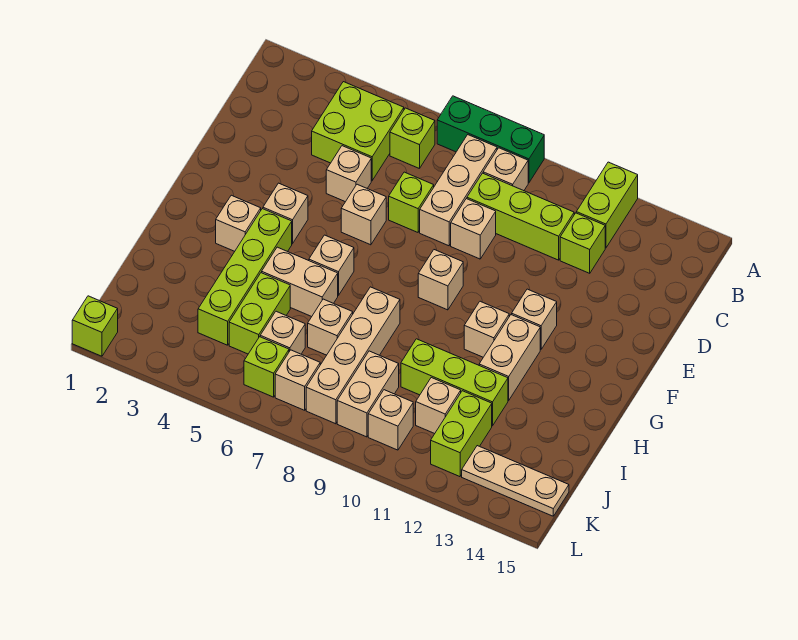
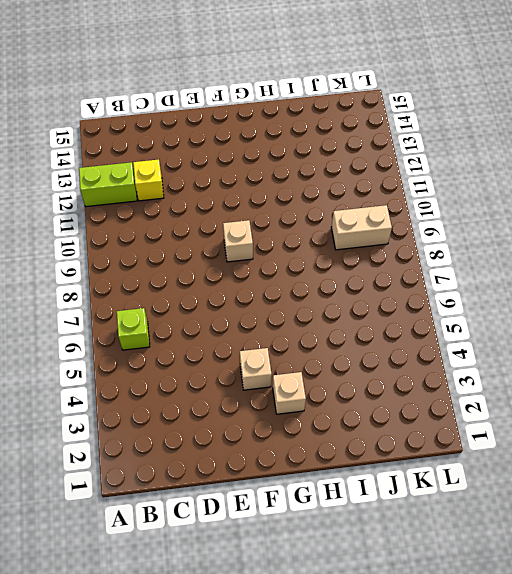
yellow 1x1 brick [133,159,164,201] -> lime 1x1 brick [560,213,605,273]
none -> green 1x3 brick [437,96,544,183]
none -> lime 2x2 brick [312,82,404,181]
none -> tan 1x3 brick [420,135,497,246]
none -> tan 1x1 brick [483,148,528,191]

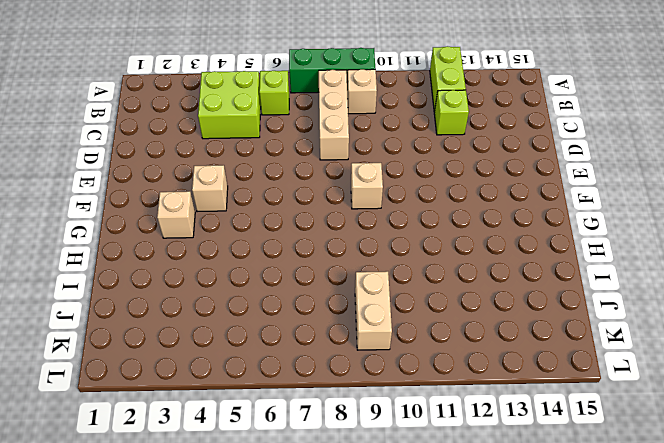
none -> lime 1x3 brick [467,173,574,260]
none -> tan 1x1 brick [326,146,371,202]
none -> lime 1x1 brick [389,172,434,232]
none -> tan 1x1 brick [451,199,496,259]

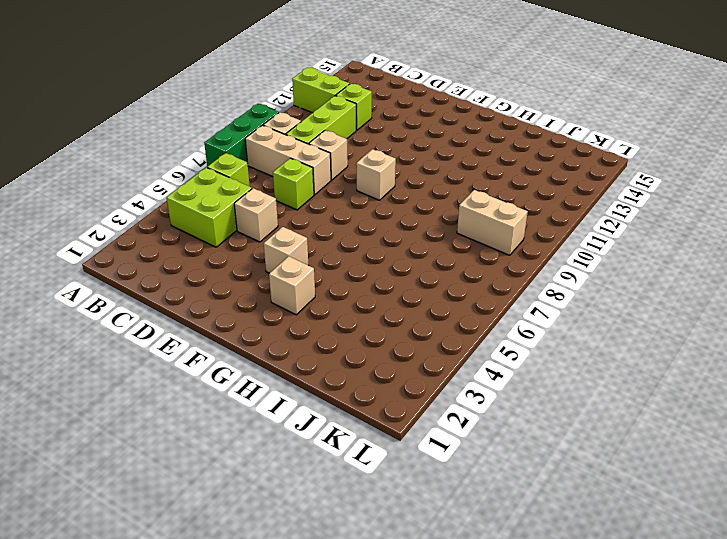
none -> tan 1x1 brick [341,184,386,245]
none -> tan 1x1 brick [512,289,557,350]
none -> lime 1x4 brick [198,209,292,345]
none -> tan 1x1 brick [309,235,354,296]

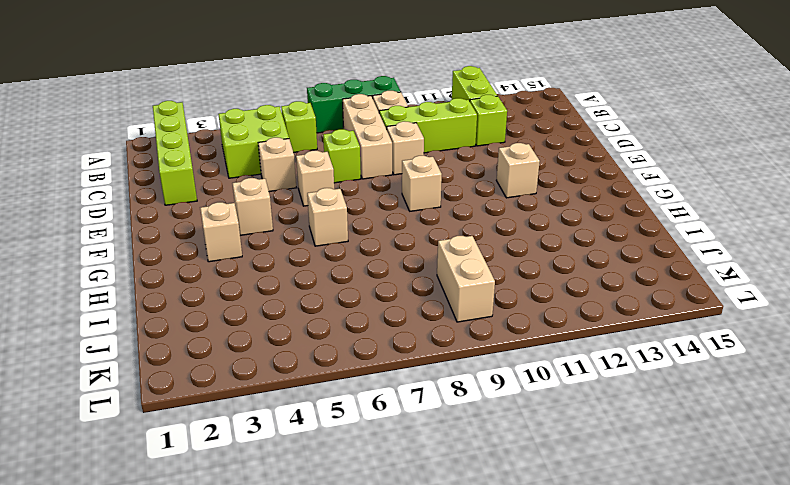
lime 1x4 brick [153,101,197,205] -> lime 1x4 brick moved to [198,209,292,345]
none -> tan 1x1 brick [464,301,509,357]
none -> tan 1x2 brick [479,315,540,400]
none -> tan 1x2 brick [262,247,338,317]
none -> tan 1x4 brick [306,287,400,424]

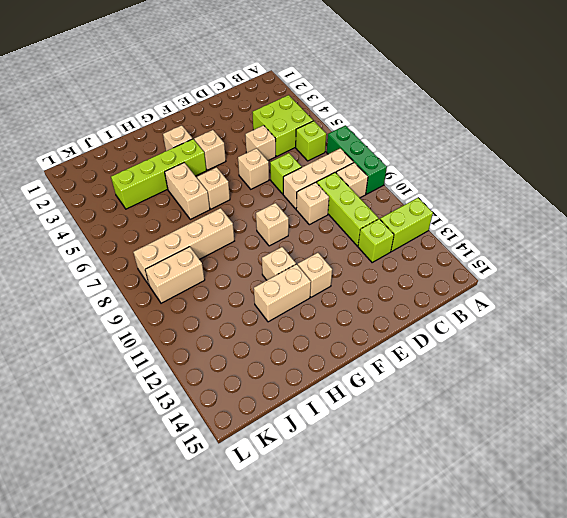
none -> lime 1x2 brick [229,273,290,354]
none -> tan 1x1 brick [308,299,353,355]
none -> lime 1x3 brick [401,339,508,426]
none -> tan 1x1 brick [260,311,305,354]

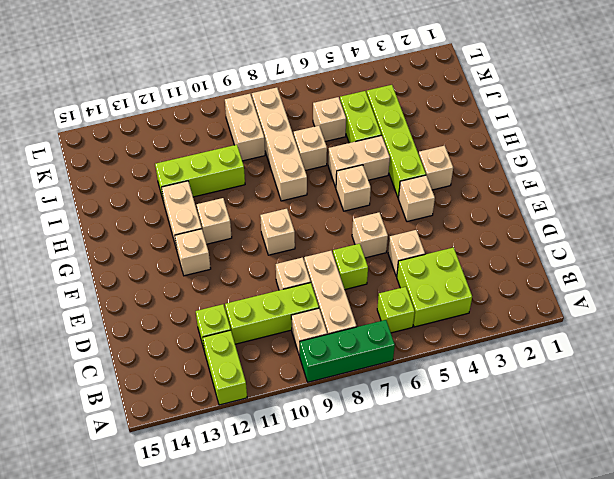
none -> tan 1x1 brick [416,378,461,434]
none -> lime 1x2 brick [431,391,492,477]
none -> lime 1x1 brick [244,337,289,397]
none -> tan 1x1 brick [275,350,320,410]

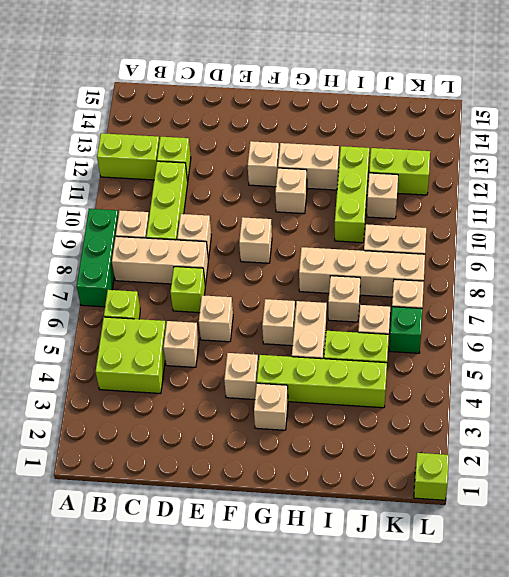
green 1x1 brick [389,307,422,353] -> lime 1x1 brick [244,337,289,397]
none -> tan 1x1 brick [368,390,413,450]
none -> tan 1x3 plate [462,446,569,516]

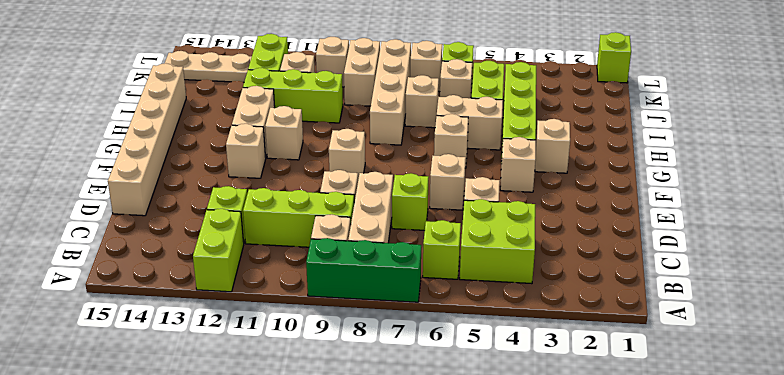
tan 1x6 brick [108,63,186,216] -> none

